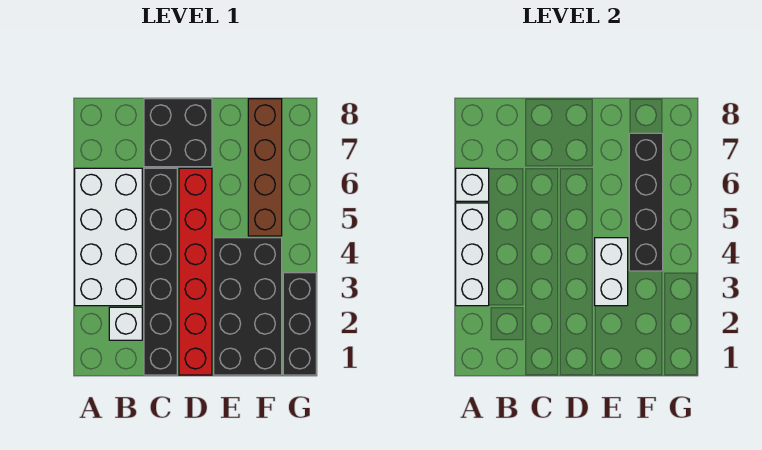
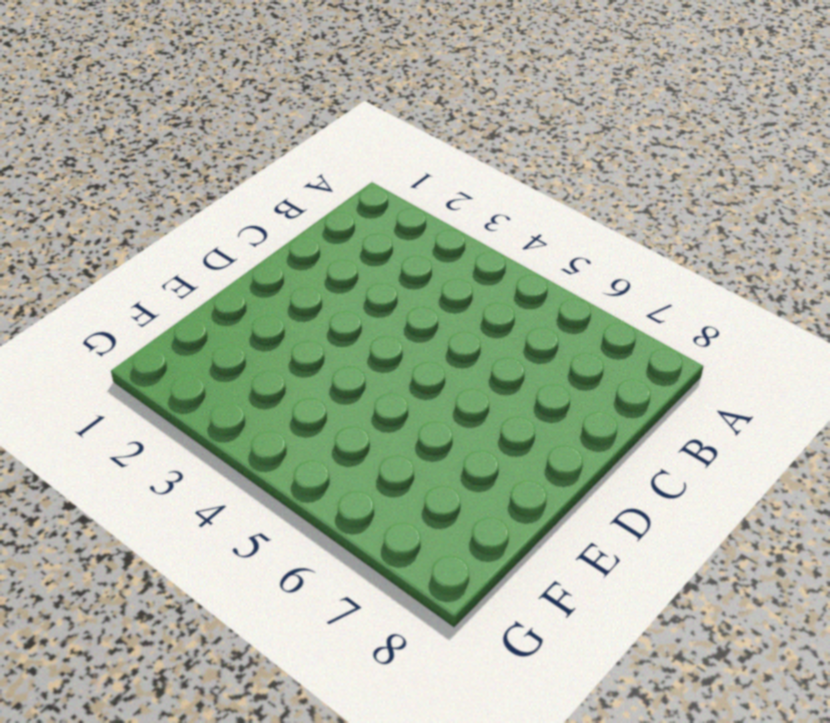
none -> white 2x4 brick [75,168,142,306]
none -> white 1x1 brick [109,307,142,340]
none -> black 1x6 brick [144,168,177,375]

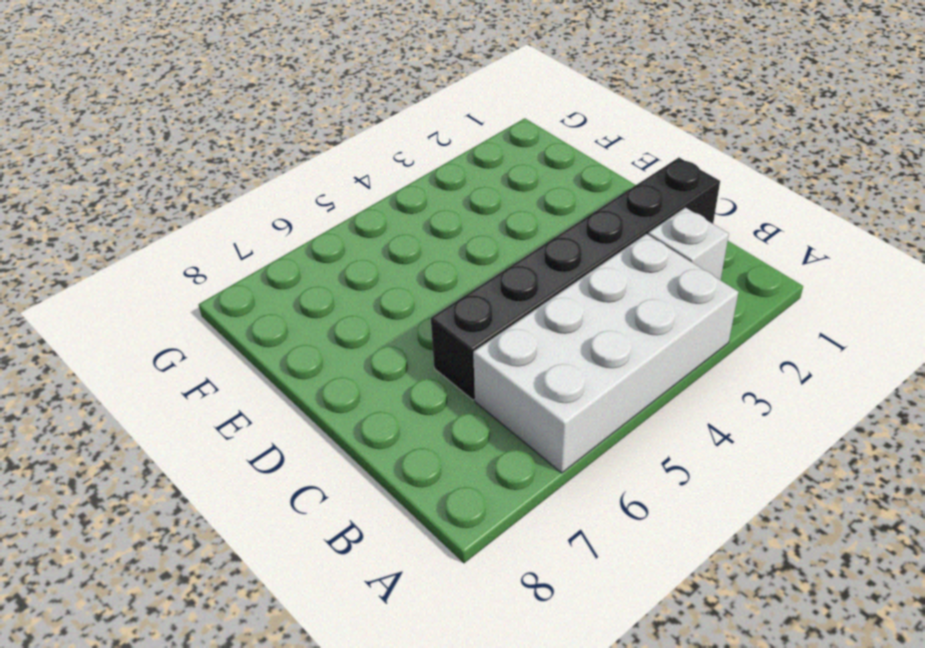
none -> black 2x2 brick [144,99,212,167]
none -> red 1x6 brick [179,168,212,375]
none -> black 2x4 brick [214,238,282,375]

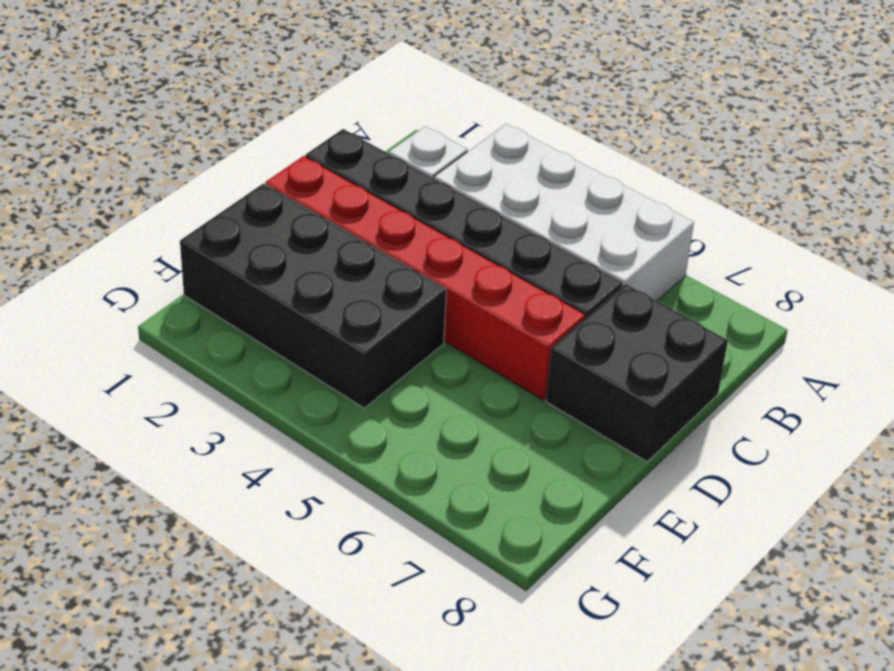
none -> brown 1x4 brick [248,99,282,236]
none -> black 1x3 brick [283,273,316,375]
none -> white 1x3 brick [456,203,489,306]

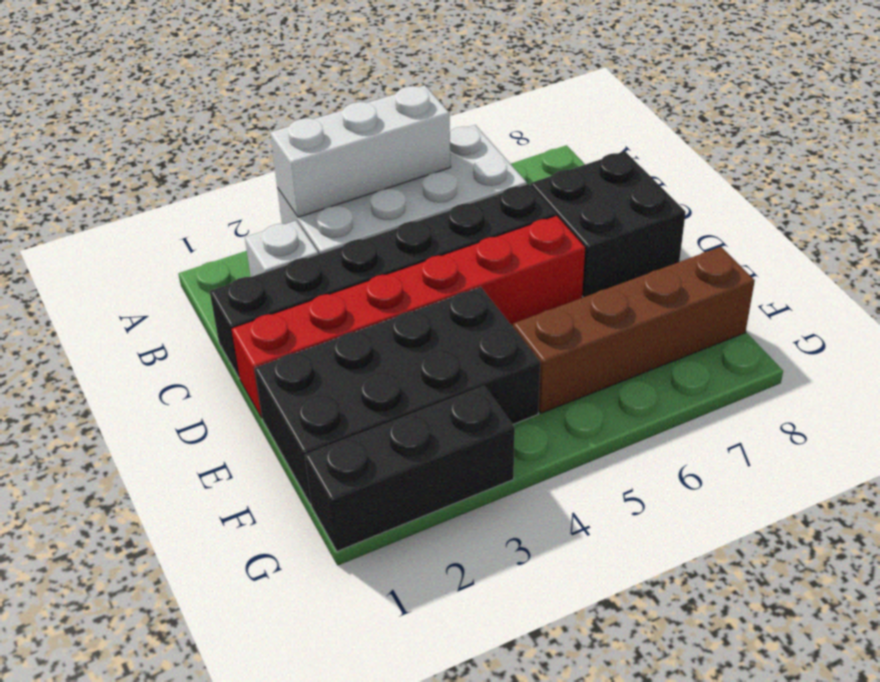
none -> white 1x1 brick [456,168,489,201]
none -> white 1x2 brick [595,238,628,306]
none -> black 1x4 brick [629,133,663,271]

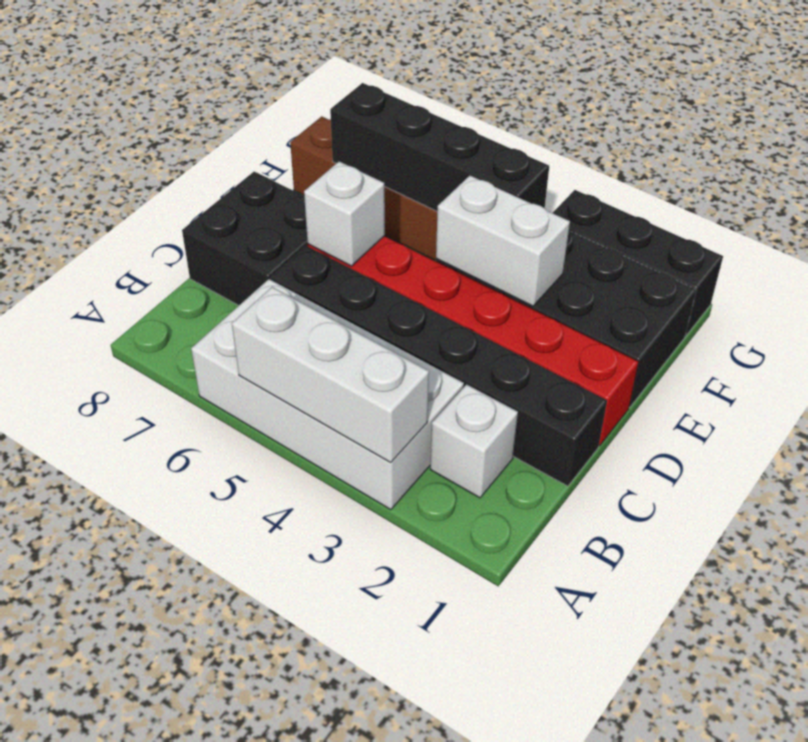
white 1x1 brick [304,161,385,266] -> white 1x1 brick moved to [456,168,489,201]

